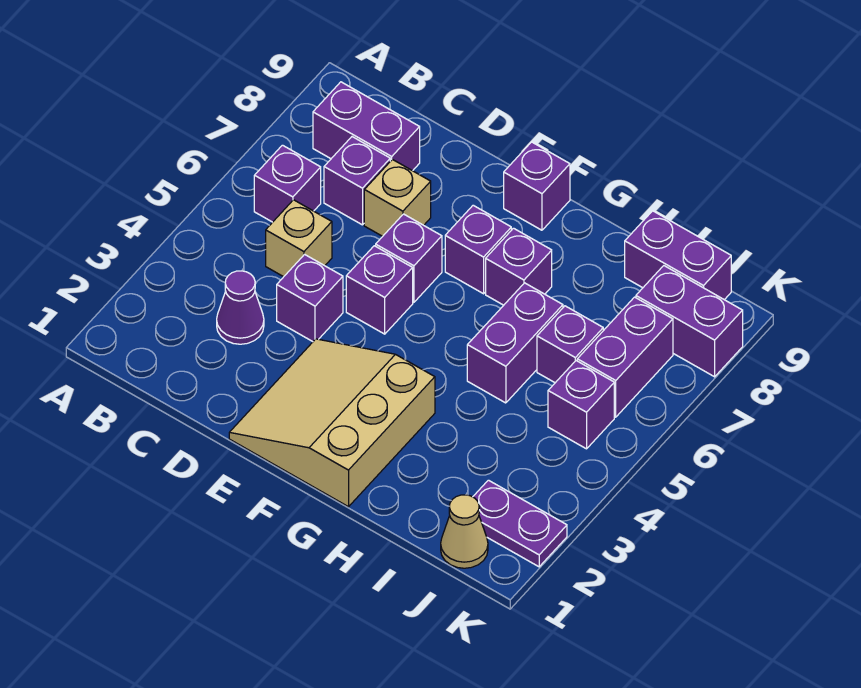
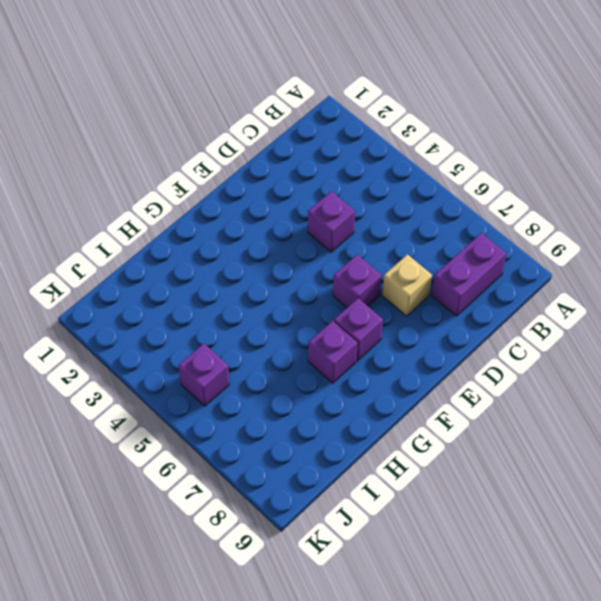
none -> purple 1x1 brick [254,145,321,222]
none -> purple 1x1 cone [217,271,264,344]
none -> tan 1x1 brick [266,200,332,277]

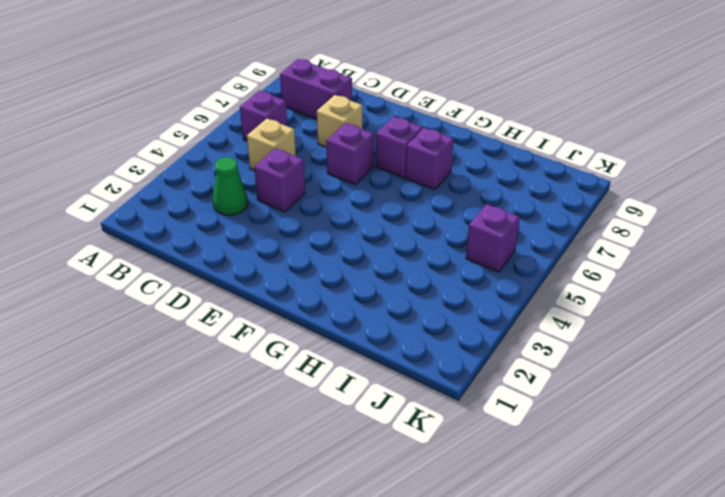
green 1x1 cone [213,157,248,215] -> purple 1x1 cone [217,271,264,344]
none -> purple 1x1 brick [324,137,390,225]
none -> tan 3x3 slope [229,339,435,507]
none -> purple 1x1 brick [346,246,413,334]

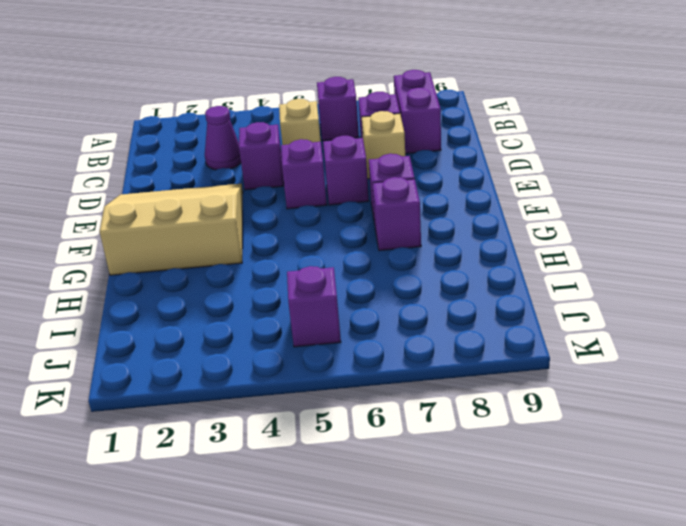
none -> purple 1x1 brick [504,142,570,230]
none -> purple 1x2 brick [467,283,563,403]
none -> purple 1x1 brick [537,306,603,383]

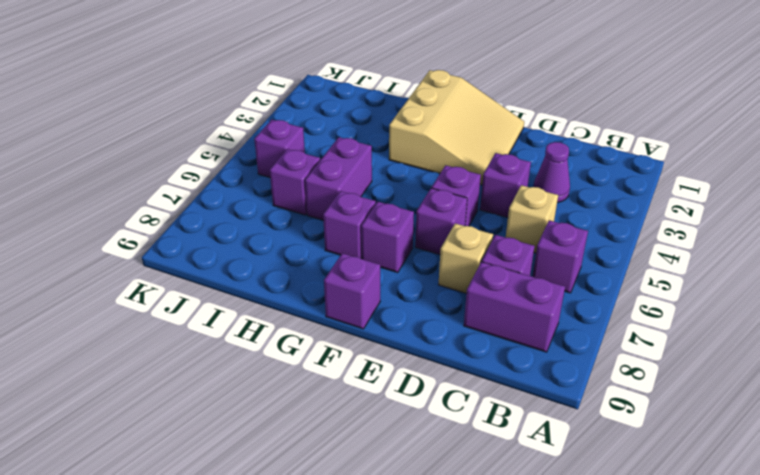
none -> purple 1x2 brick [625,211,731,300]
none -> tan 1x1 cone [441,495,488,568]
none -> purple 1x2 plate [473,480,567,567]

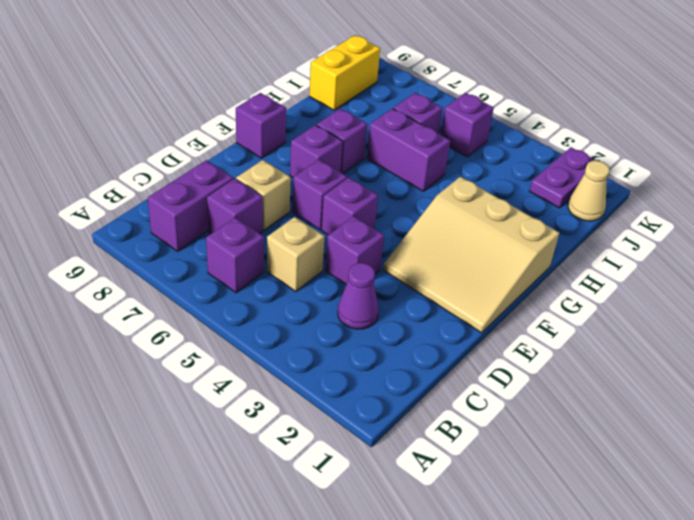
yellow 1x2 brick [309,35,380,110] -> purple 1x2 brick [625,211,731,300]
none -> purple 1x2 brick [577,297,673,417]
none -> purple 1x2 brick [636,266,743,377]

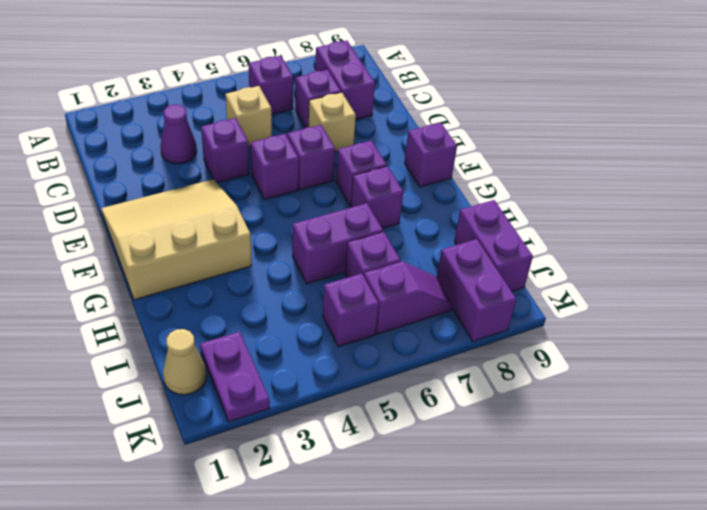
purple 1x2 slope [364,261,453,334] -> purple 1x2 brick [577,297,673,417]

